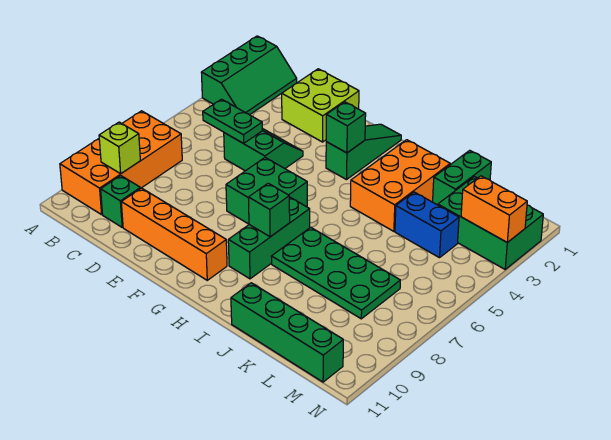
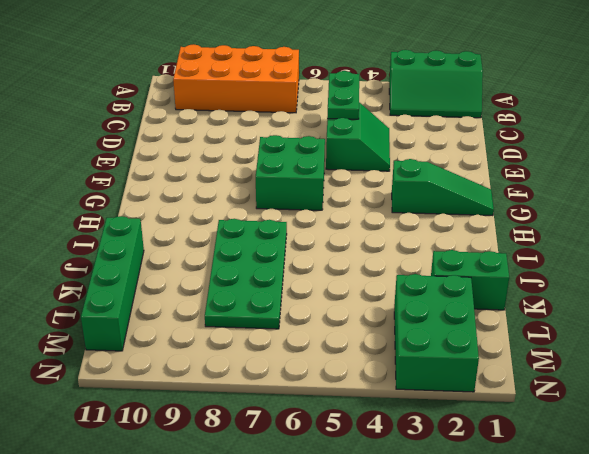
none -> green 1x1 brick [101,176,140,227]
none -> lime 2x2 brick [282,69,359,142]
none -> orange 1x4 brick [121,188,227,280]

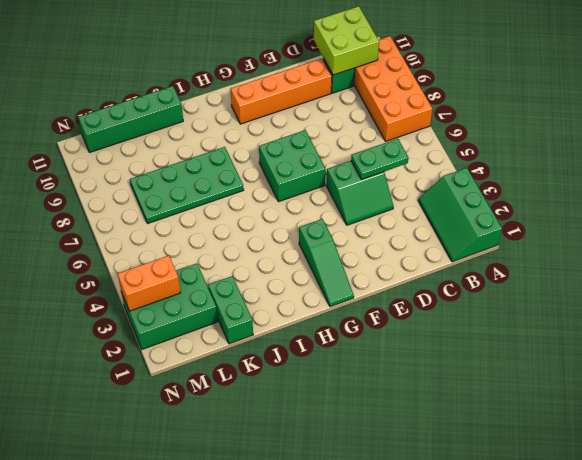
lime 2x2 brick [314,6,379,75] -> lime 2x2 brick moved to [282,69,359,142]
none -> green 1x3 brick [228,197,310,279]
none -> orange 2x3 brick [350,140,450,231]
none -> blue 1x2 brick [395,192,459,258]

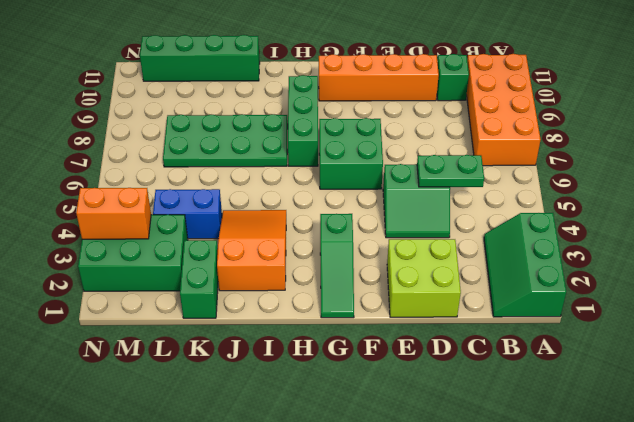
orange 2x3 slope [217,210,286,291] -> orange 2x3 brick [350,140,450,231]
none -> lime 1x1 brick [99,122,140,174]
none -> green 1x1 brick [326,102,366,153]
none -> green 1x1 brick [248,183,290,237]

